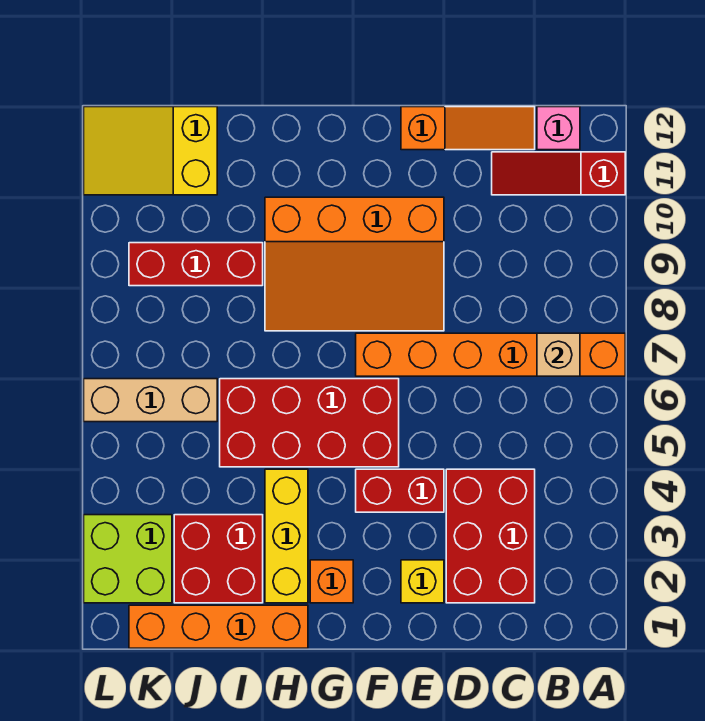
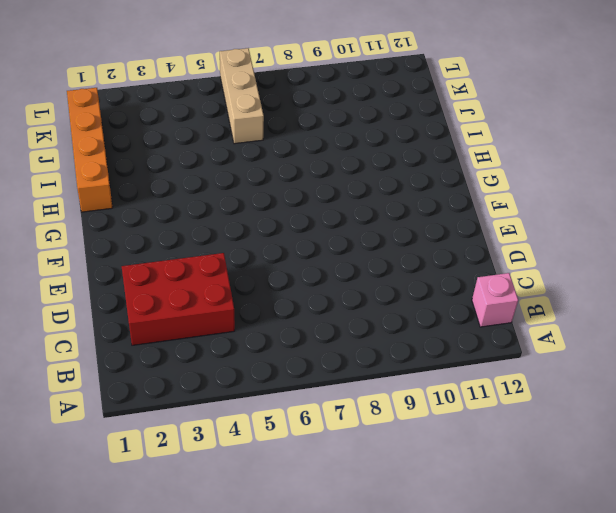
none -> orange 1x6 brick [356,333,625,376]
none -> red 1x3 slope [492,152,625,195]
none -> orange 1x3 slope [401,107,535,150]

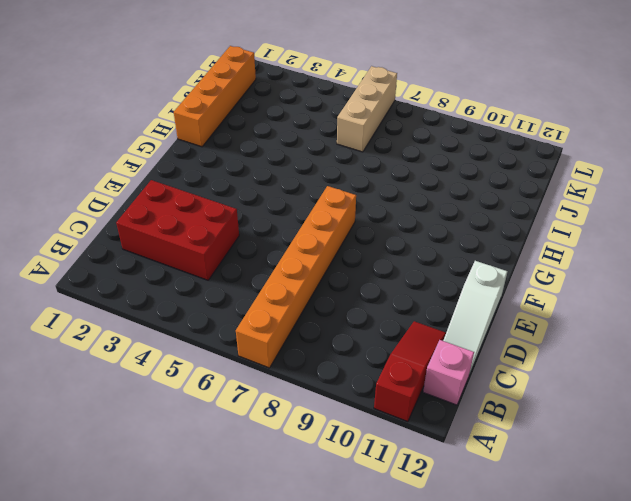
white 1x3 slope [443,261,508,375] -> orange 1x3 slope [401,107,535,150]
none -> yellow 1x1 brick [401,560,444,603]
none -> red 1x2 brick [356,469,444,512]
none -> orange 3x4 slope [265,197,444,331]

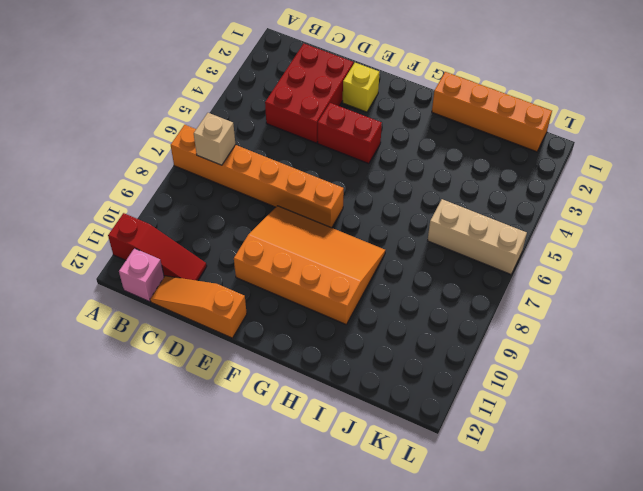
none -> red 2x4 brick [220,379,399,467]
none -> orange 1x1 brick [310,560,353,603]
none -> yellow 1x3 brick [265,469,308,603]

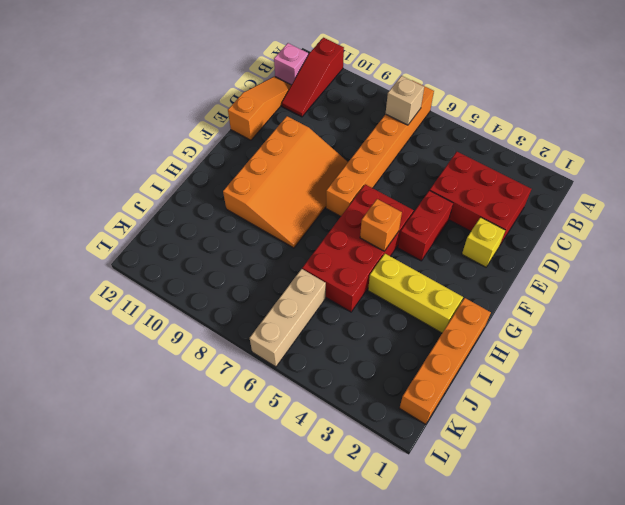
orange 1x1 brick [360,199,402,251] -> orange 1x1 brick moved to [310,560,353,603]
none -> red 2x2 brick [174,515,263,603]
none -> red 1x3 brick [129,243,263,286]
none -> yellow 2x3 slope [84,107,217,195]

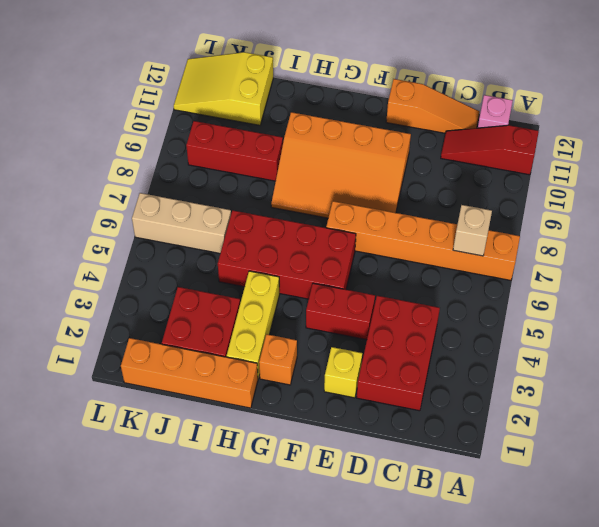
none -> lime 2x2 brick [84,515,172,603]

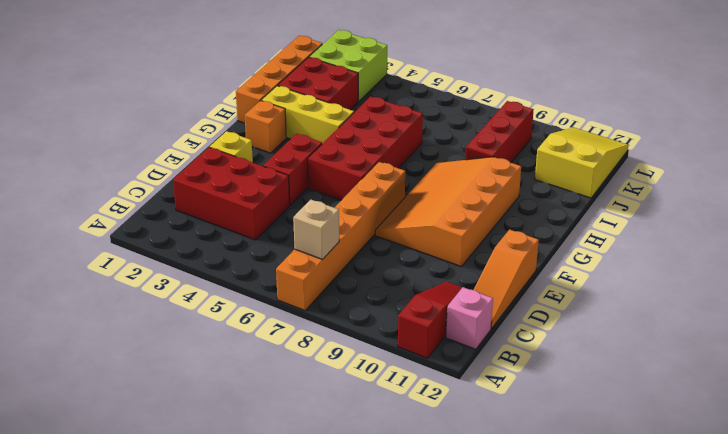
none -> tan 1x3 brick [84,379,217,422]

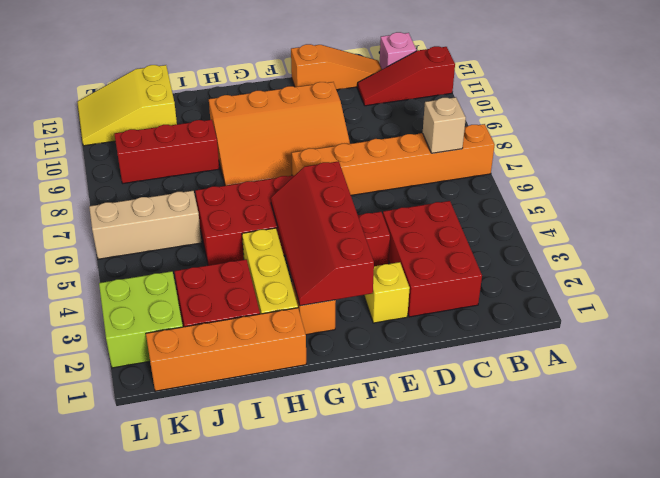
red 2x4 slope [271,161,374,306] -> none

